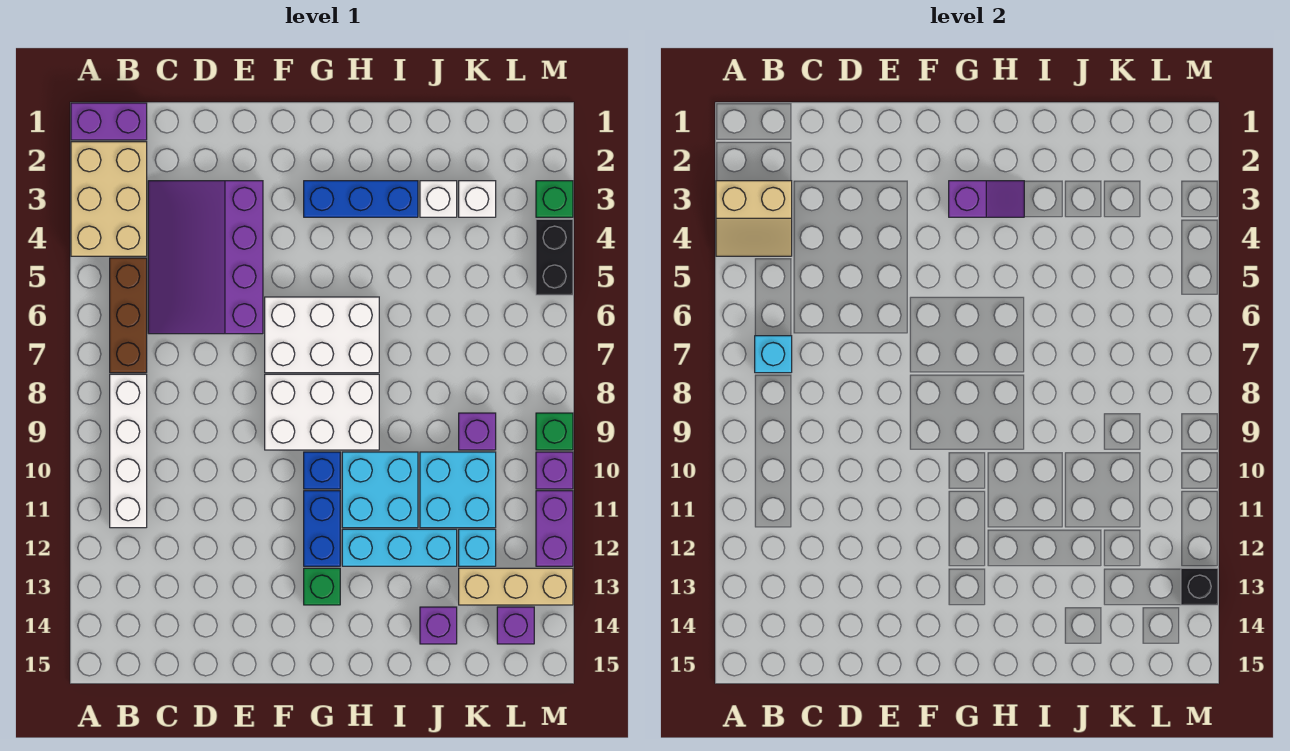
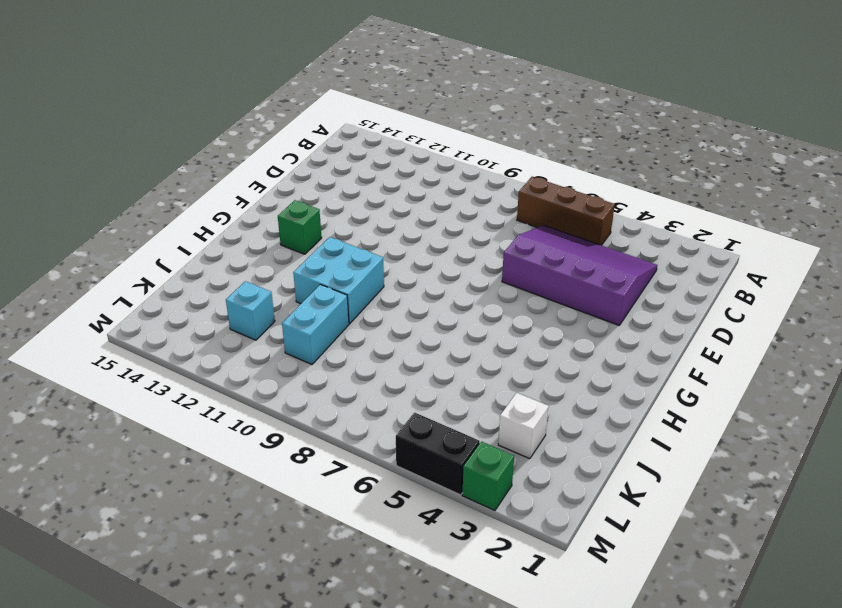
cyan 1x2 brick [282,284,349,364] -> cyan 2x2 brick [420,452,496,528]
none -> purple 1x2 brick [71,103,147,140]
none -> tan 2x3 brick [71,142,147,256]
none -> white 1x4 brick [110,374,147,528]
none -> white 2x3 brick [265,297,379,373]

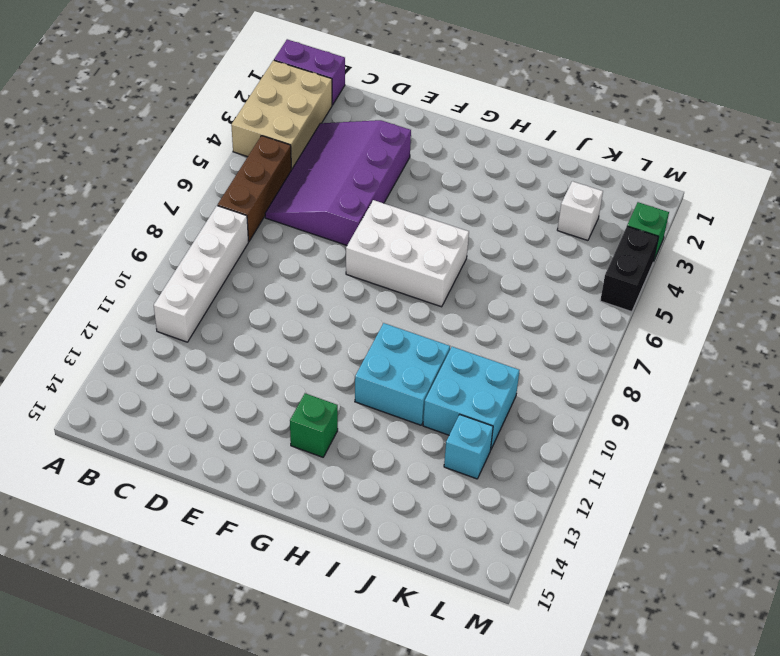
none -> white 2x3 brick [265,374,379,450]
none -> blue 1x3 brick [304,181,418,217]
none -> blue 1x1 brick [304,452,340,489]
none -> blue 1x2 brick [304,491,340,566]

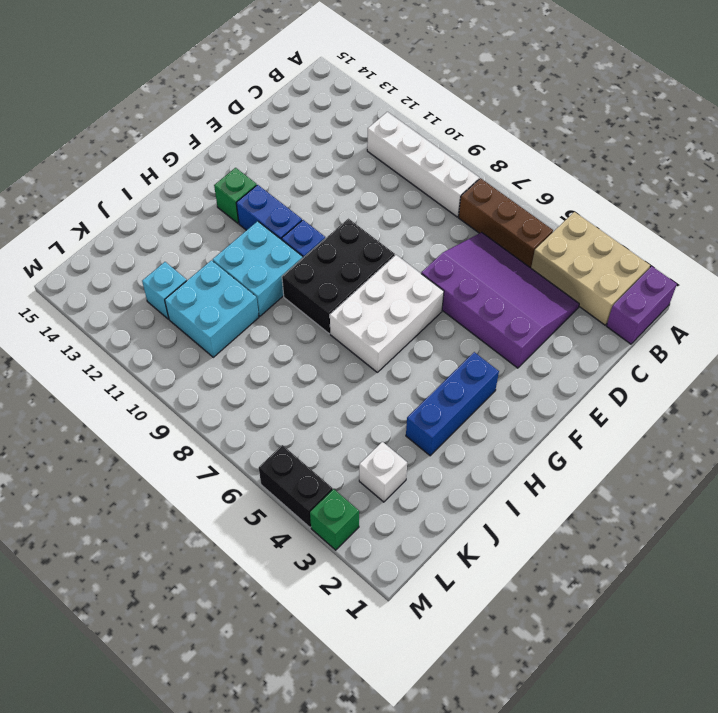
black 2x3 brick [282,219,395,334] -> white 2x3 brick [265,374,379,450]
none -> cyan 1x3 brick [342,529,457,566]
none -> white 1x1 brick [420,181,457,217]
none -> purple 1x1 brick [420,607,457,644]
none -> purple 1x1 brick [459,413,496,450]

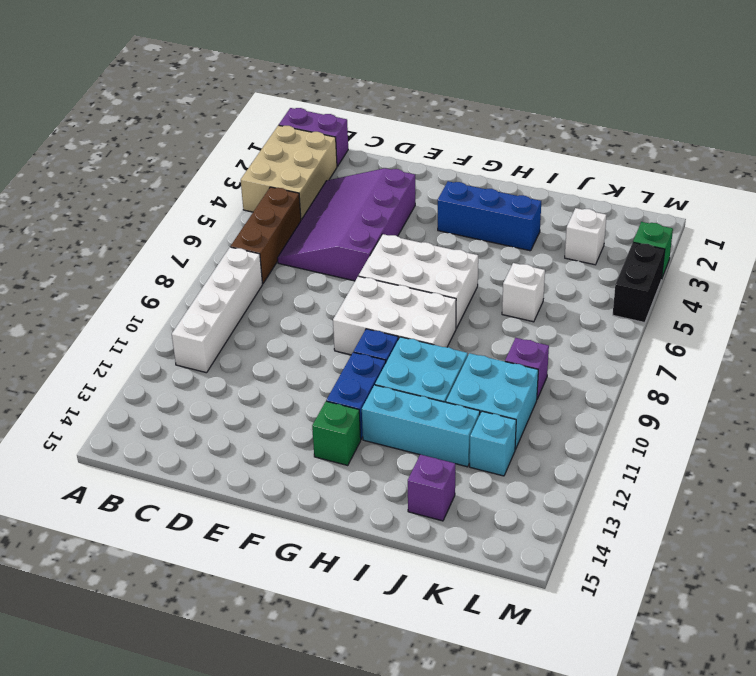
white 1x1 brick [502,263,545,322] -> white 1x1 brick moved to [420,181,457,217]
none -> tan 1x3 brick [459,568,573,605]
none -> purple 1x1 brick [497,607,534,644]
none -> green 1x1 brick [536,413,573,450]
none -> purple 1x1 brick [536,452,573,489]

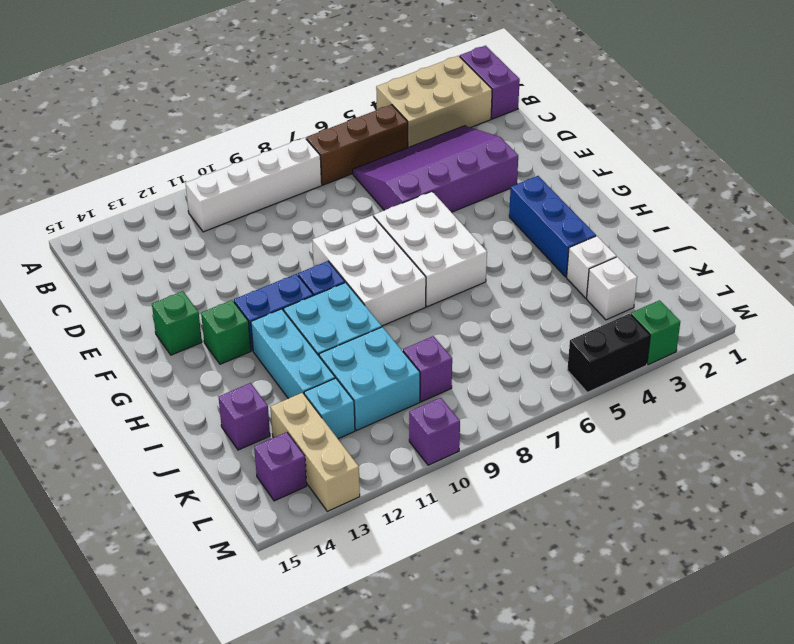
green 1x1 brick [152,291,202,355] -> green 1x1 brick moved to [536,413,573,450]
none -> purple 1x2 brick [536,491,573,566]
none -> tan 2x2 slope [716,181,792,256]
none -> cyan 1x1 brick [755,336,792,373]
none -> purple 1x2 slope [949,181,1024,217]

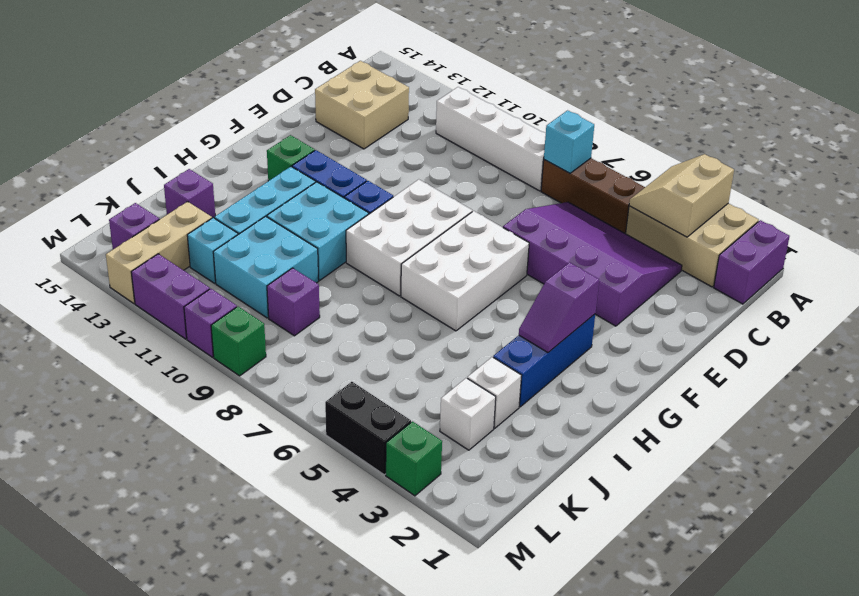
tan 2x2 brick [315,61,409,149] -> none
none -> black 1x1 brick [1181,568,1218,605]

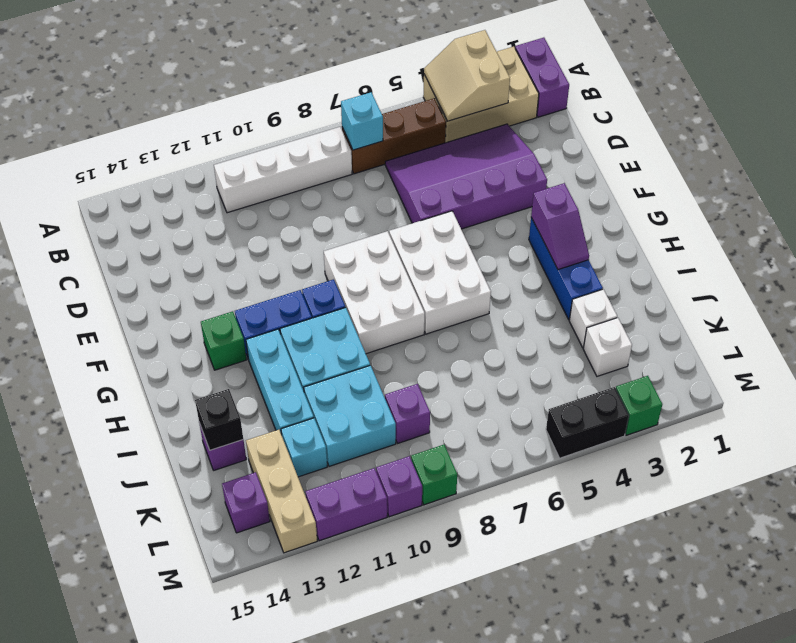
black 1x1 brick [195,389,243,450] -> black 1x1 brick moved to [1181,568,1218,605]

